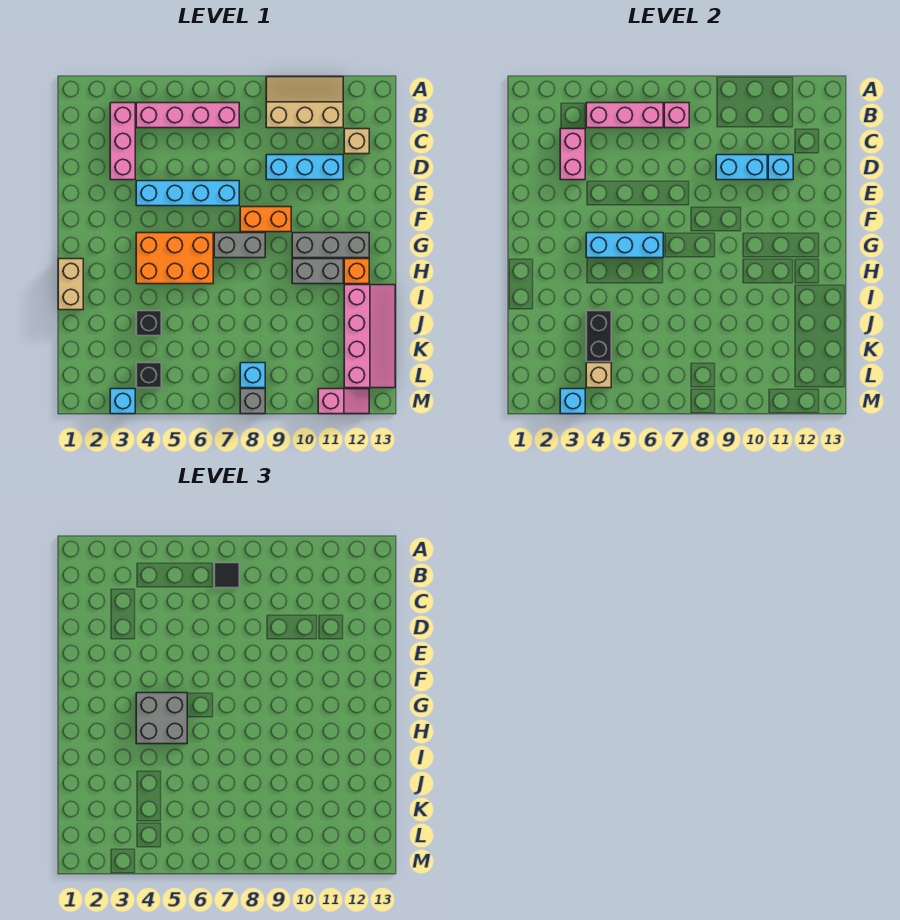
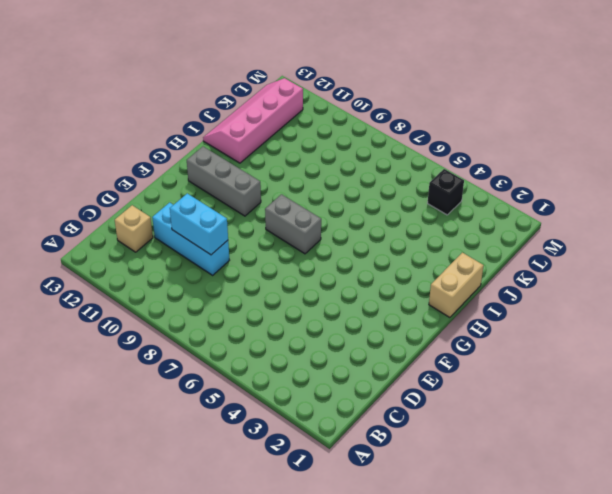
none -> tan 2x3 slope [266,77,343,128]
none -> pink 1x3 brick [110,103,135,180]
none -> pink 1x4 brick [136,103,239,128]
none -> cyan 1x4 brick [136,181,239,206]

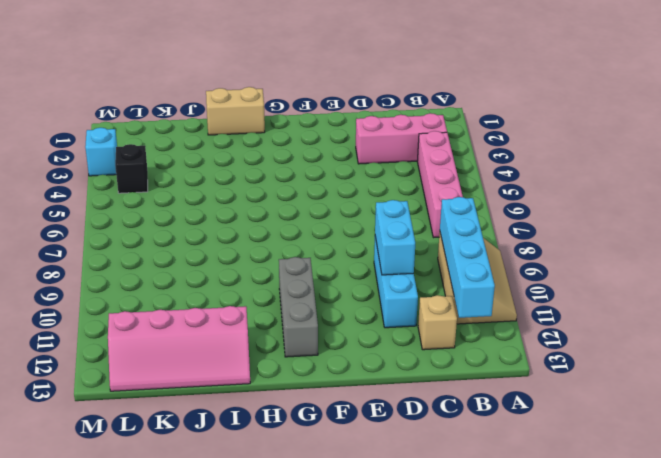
cyan 1x4 brick [440,197,495,318] -> cyan 1x4 brick moved to [136,181,239,206]
none -> orange 1x2 brick [240,207,291,232]
none -> orange 2x3 brick [136,233,213,284]
none -> grey 1x2 brick [214,233,265,258]
none -> grey 1x2 brick [292,259,343,284]

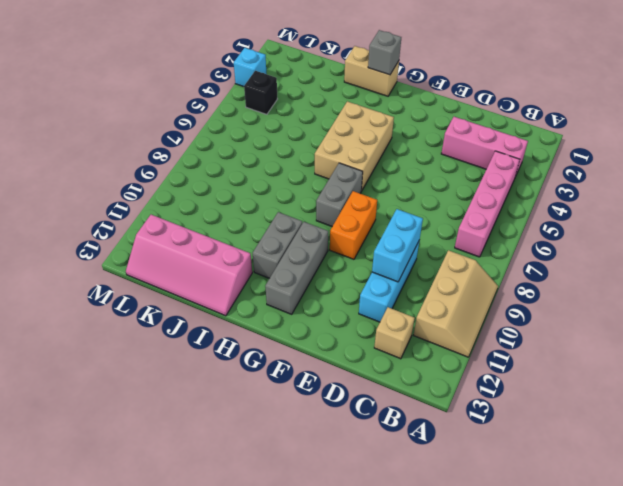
tan 2x3 brick [315,101,394,191] -> orange 2x3 brick [136,233,213,284]
grey 1x1 brick [368,30,401,75] -> grey 1x1 brick moved to [240,389,265,414]
none -> cyan 1x4 brick [136,181,239,206]
none -> orange 1x1 brick [344,259,369,284]
none -> black 1x1 brick [136,311,161,336]
none -> cyan 1x1 brick [240,363,265,388]

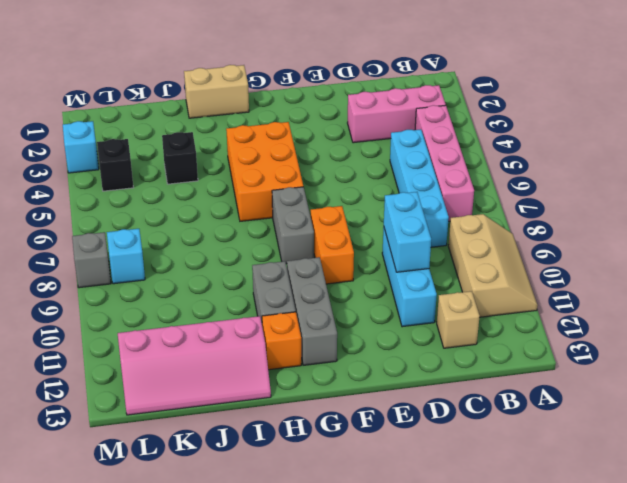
cyan 1x4 brick [390,129,449,247] -> cyan 1x4 brick moved to [136,181,239,206]
none -> pink 1x2 slope [318,389,369,414]
none -> pink 1x3 brick [586,103,663,128]
none -> pink 1x1 brick [664,103,689,128]
none -> pink 1x2 brick [560,129,585,180]

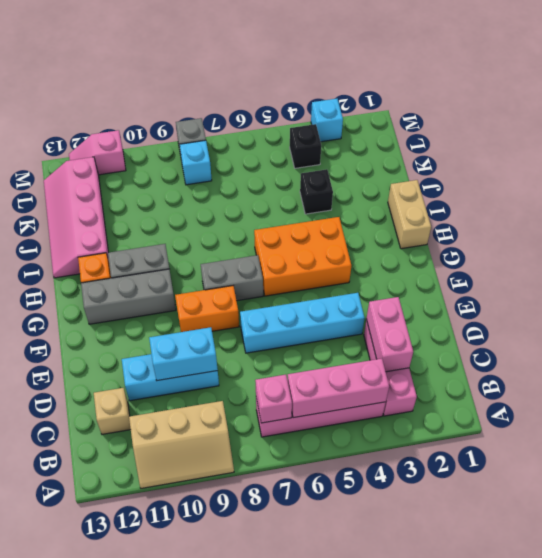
none -> cyan 1x1 brick [768,155,793,180]
none -> cyan 1x3 brick [586,233,663,258]
none -> black 1x2 brick [586,311,611,362]
none -> tan 1x1 brick [586,363,611,388]

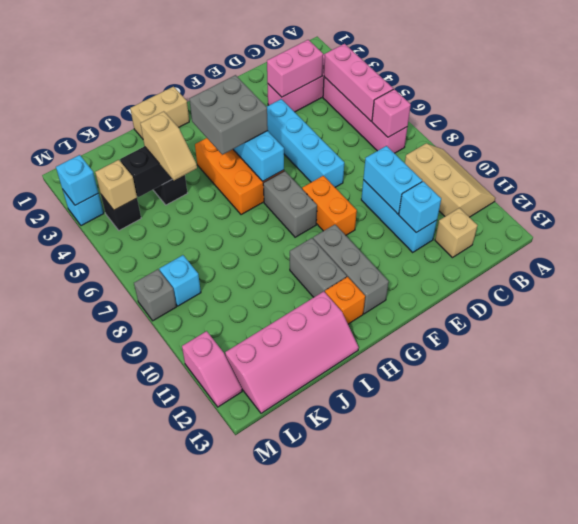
tan 1x2 slope [140,111,197,180] -> none
none -> black 1x1 tile [214,563,239,588]

